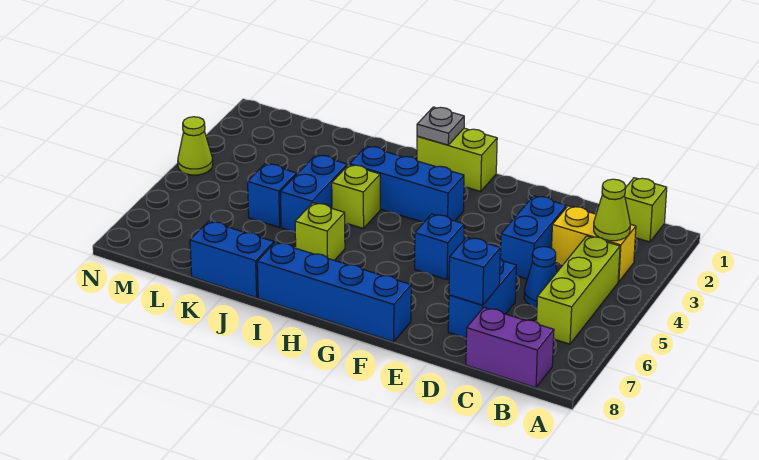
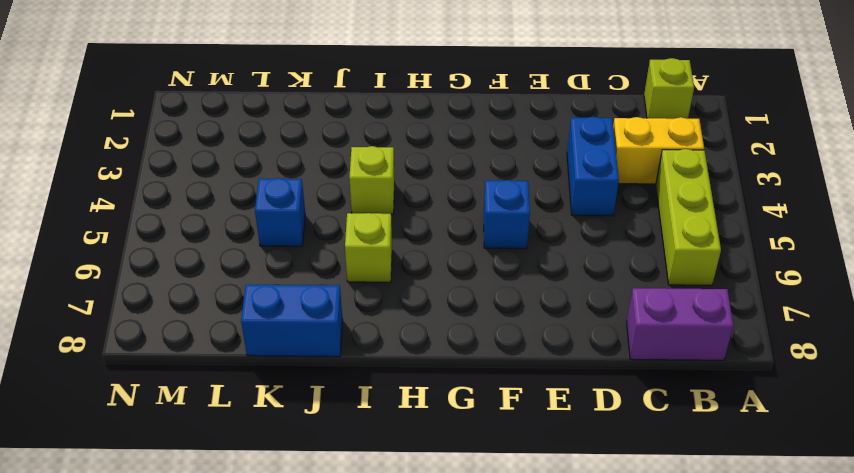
none -> blue 1x1 cone [524,247,557,307]
none -> blue 1x2 brick [448,259,517,338]
none -> blue 1x4 brick [257,242,411,342]

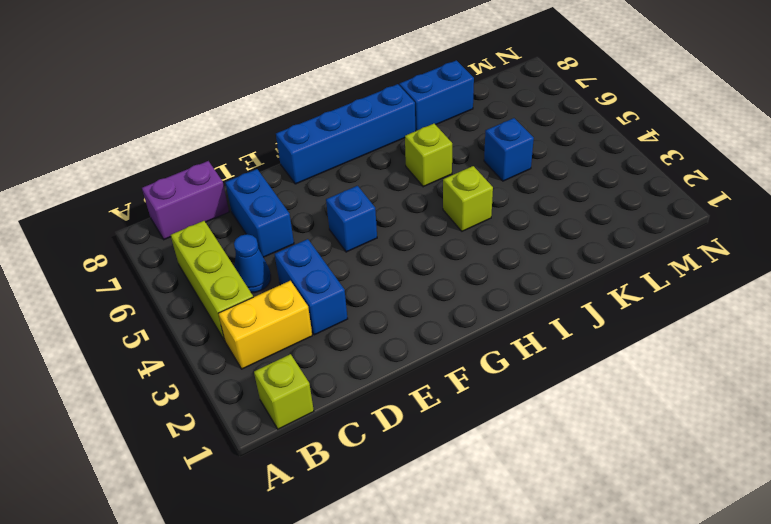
none -> lime 1x2 brick [417,128,497,191]
none -> blue 1x3 brick [350,146,464,222]
none -> blue 1x2 brick [280,155,347,232]

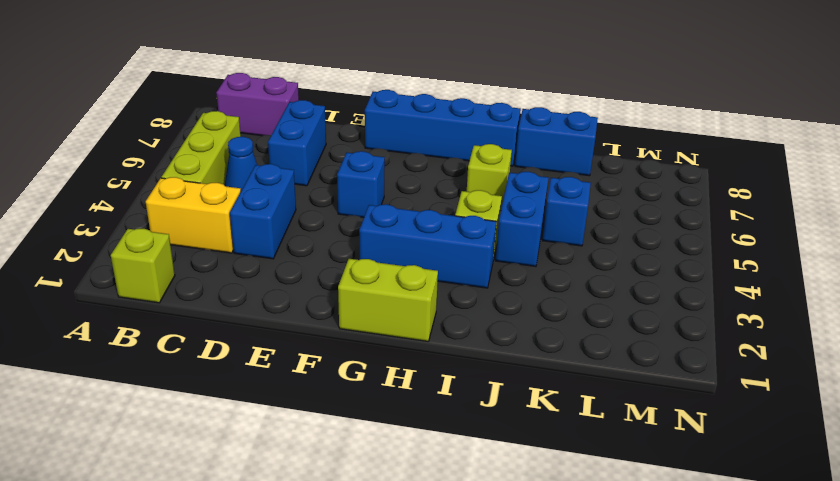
none -> lime 1x1 cone [178,117,213,175]
none -> lime 1x1 cone [594,179,630,241]
none -> blue 1x1 brick [449,237,500,305]

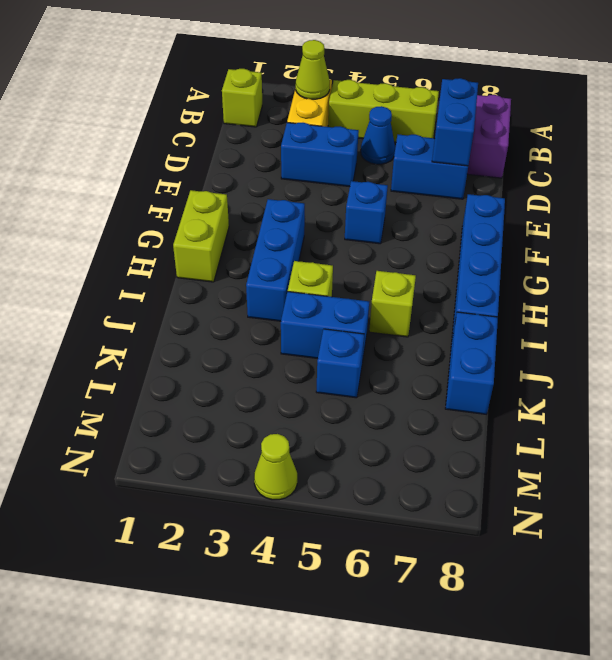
blue 1x2 brick [432,78,478,166] -> blue 1x1 brick [449,237,500,305]
none -> grey 1x1 plate [417,107,464,145]

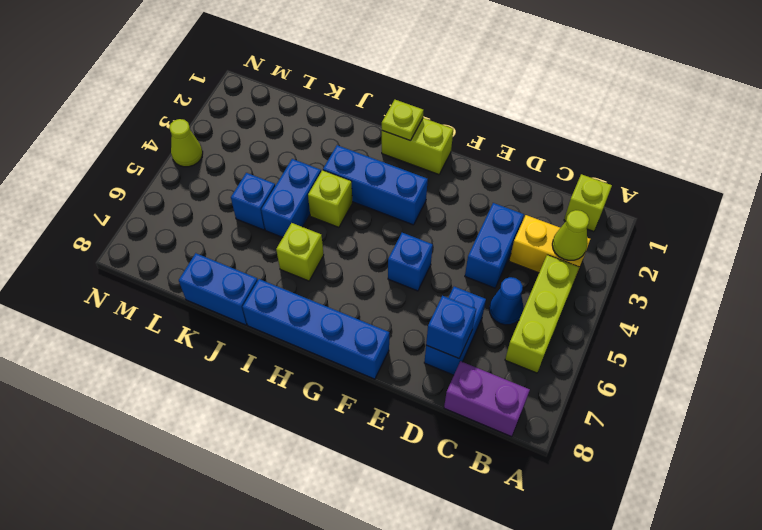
lime 1x1 plate [382,100,424,141] -> grey 1x1 plate [417,107,464,145]

